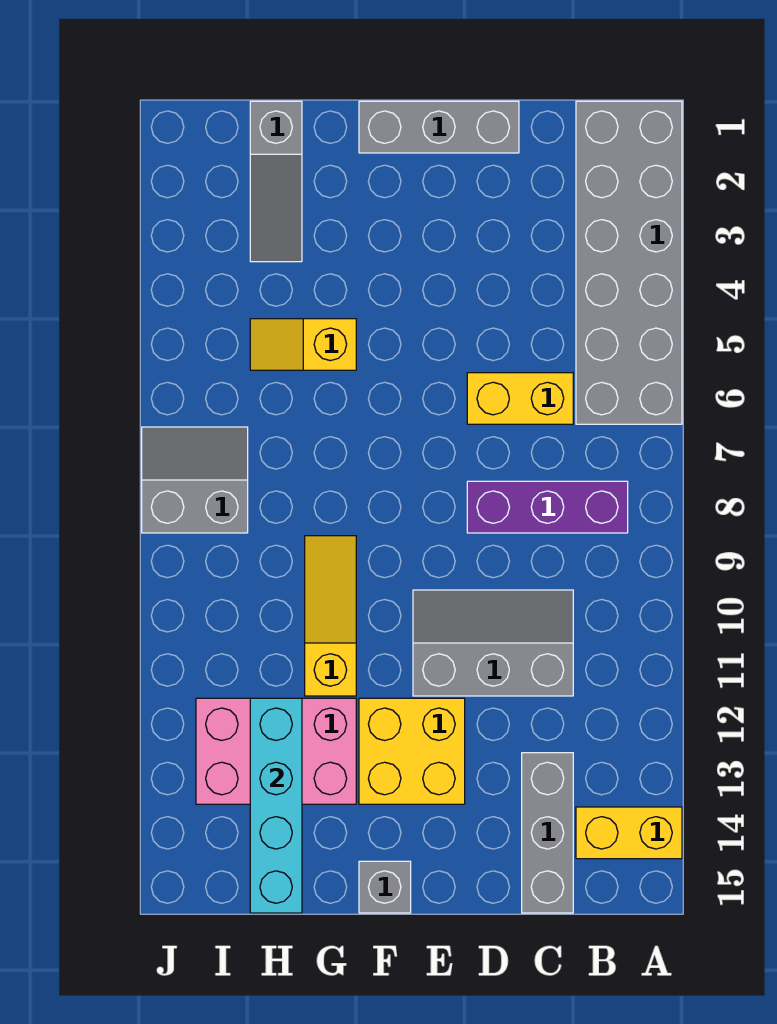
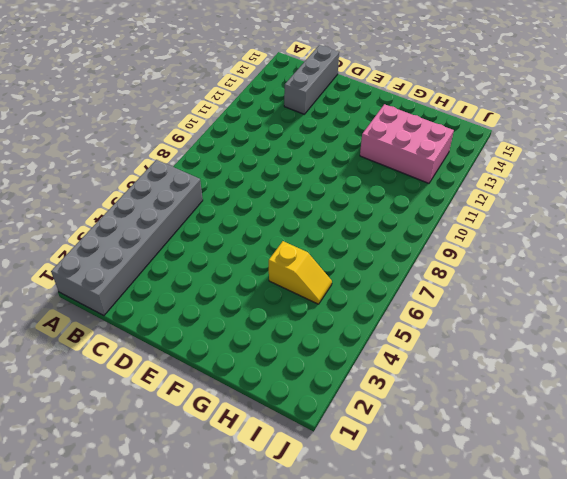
none -> yellow 1x2 brick [576,807,682,859]
none -> purple 1x3 brick [467,481,628,533]
none -> yellow 1x2 brick [467,373,573,424]

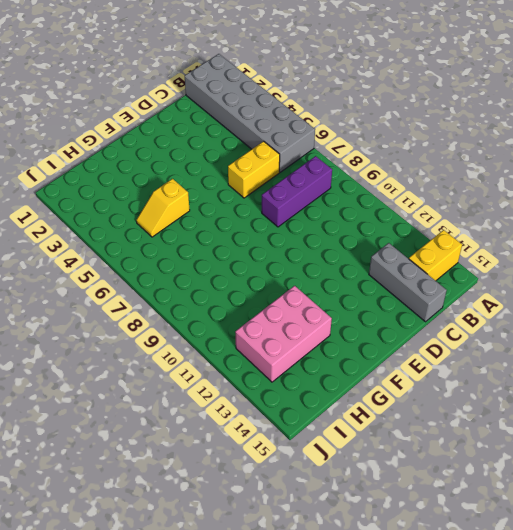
none -> grey 2x3 slope [413,590,573,696]
none -> grey 1x3 brick [359,101,519,153]
none -> yellow 2x2 brick [359,698,465,804]

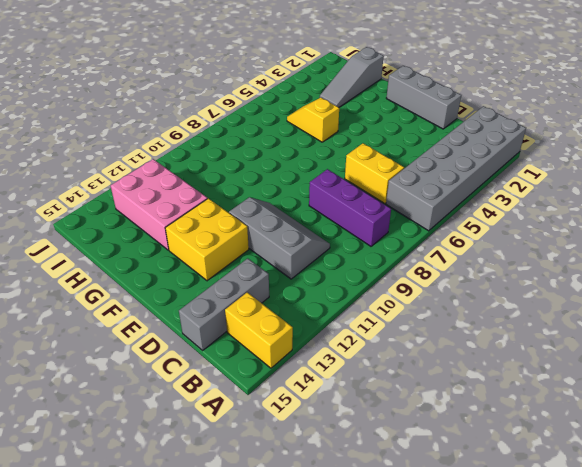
none -> grey 1x1 brick [359,861,411,913]
none -> yellow 1x3 slope [305,536,356,696]
none -> grey 2x2 slope [142,427,248,533]

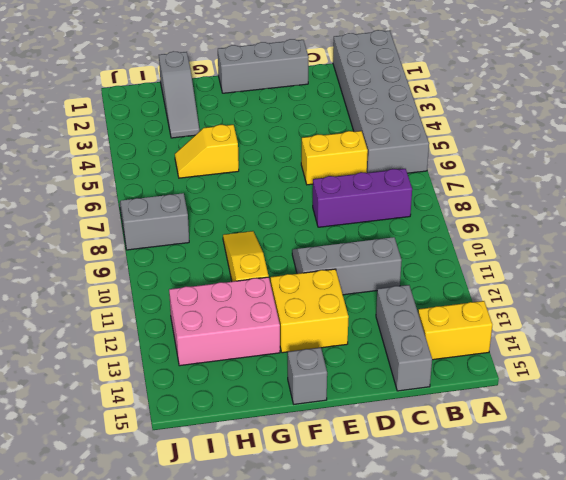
none -> cyan 1x4 brick [250,698,302,913]

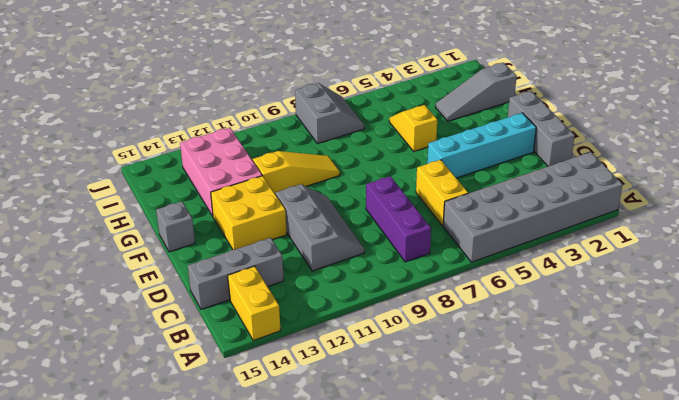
cyan 1x4 brick [427,113,536,178] -> cyan 1x4 brick moved to [250,698,302,913]

